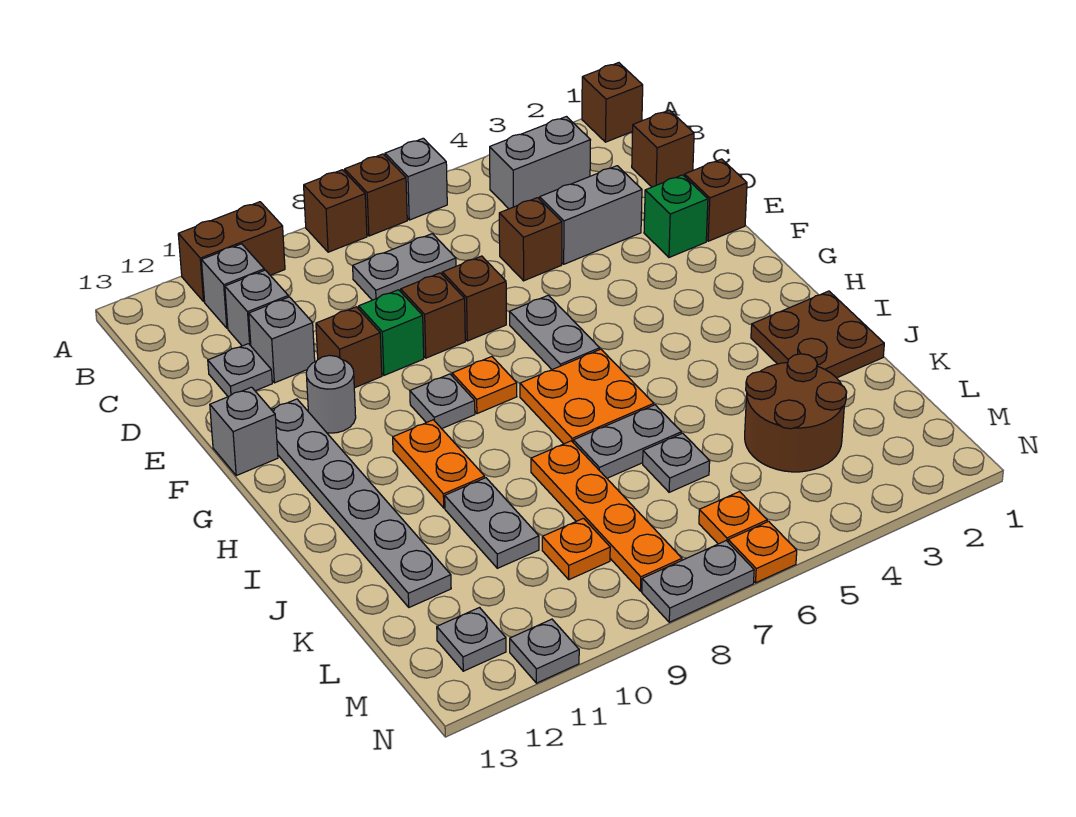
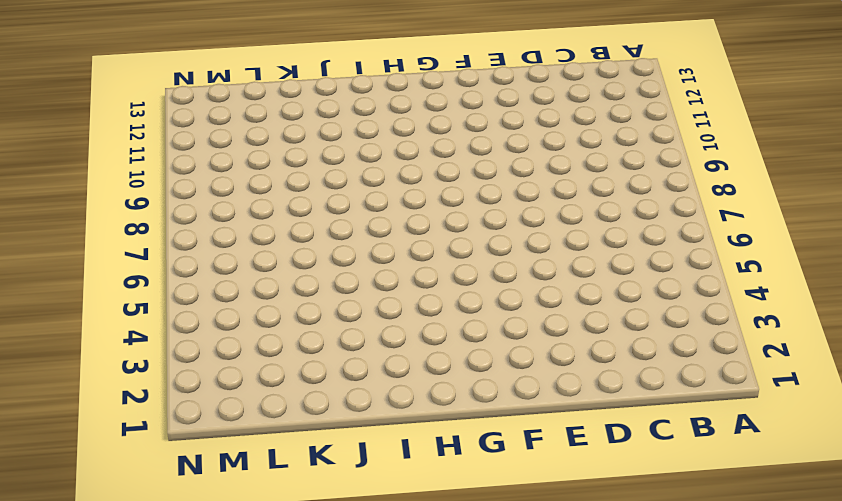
none -> brown 1x1 brick [582,63,643,142]
none -> grey 1x1 brick [385,138,447,220]
none -> brown 1x1 brick [345,154,407,236]
none -> brown 1x1 brick [304,170,367,252]

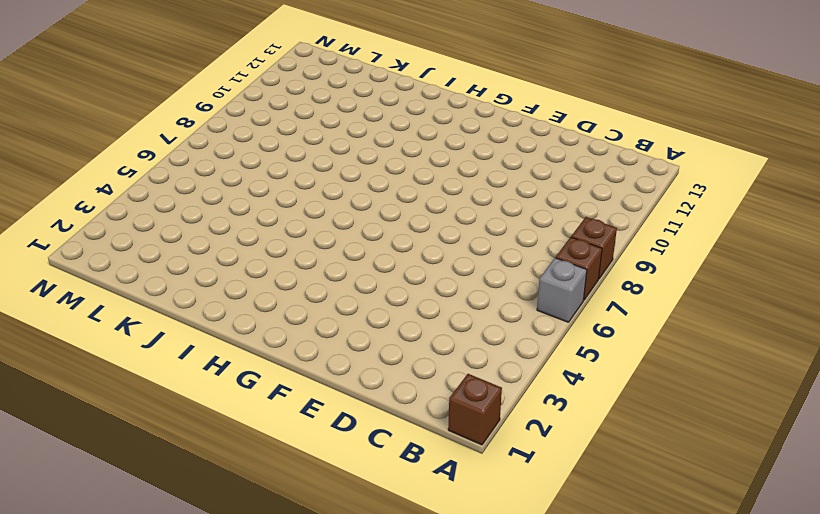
none -> brown 1x2 brick [178,202,285,301]
none -> grey 1x2 brick [490,117,590,209]
none -> grey 1x1 brick [201,244,264,328]
none -> brown 1x1 brick [632,110,694,187]

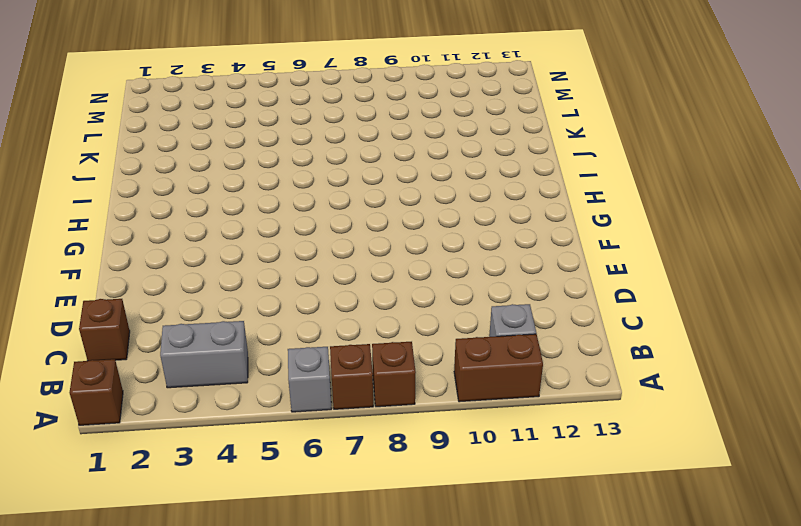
none -> grey 1x2 plate [353,234,456,300]
none -> grey 1x1 brick [225,270,288,346]
none -> grey 1x2 brick [540,166,642,264]
none -> brown 1x1 brick [499,198,562,281]

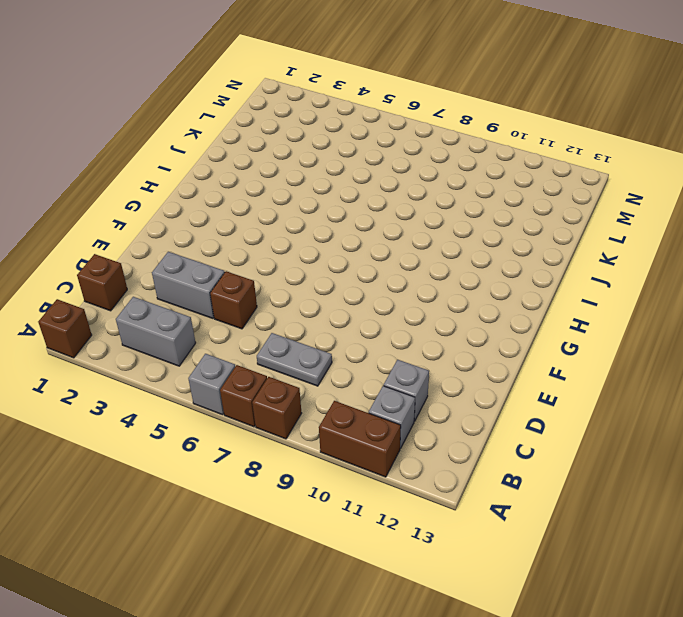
none -> grey 1x1 brick [249,297,315,383]
none -> grey 1x1 plate [208,344,272,397]
none -> brown 1x1 brick [684,159,747,241]
none -> green 1x1 brick [644,175,708,257]

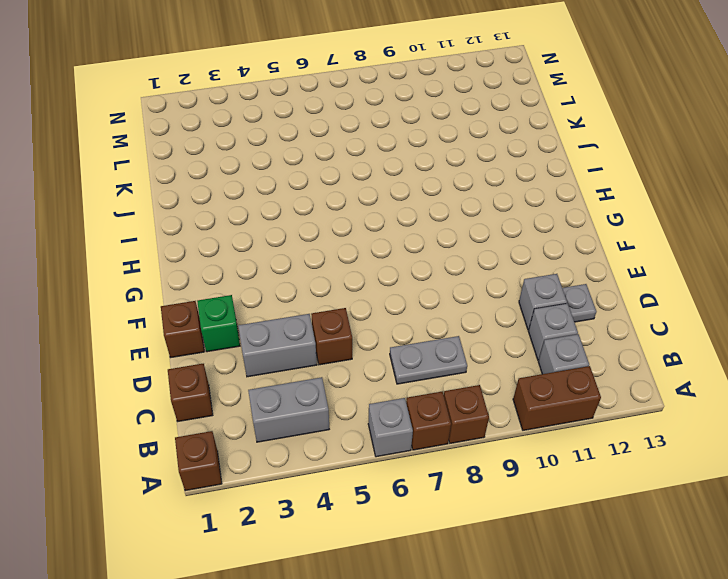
none -> brown 1x1 brick [442,256,506,341]
none -> brown 1x1 brick [401,273,465,358]
none -> green 1x1 brick [359,290,424,375]
none -> brown 1x1 brick [316,307,382,388]

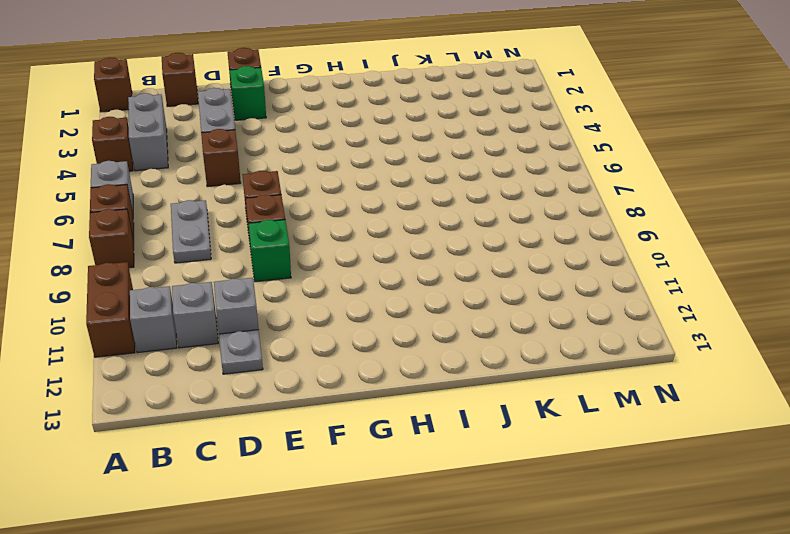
brown 1x1 brick [92,117,133,171] -> brown 1x1 brick moved to [316,307,382,388]
none -> grey 1x2 plate [510,295,600,370]
none -> grey 1x1 round brick [306,355,356,433]
none -> grey 1x6 plate [271,399,451,607]
none -> grey 1x1 brick [210,387,278,476]

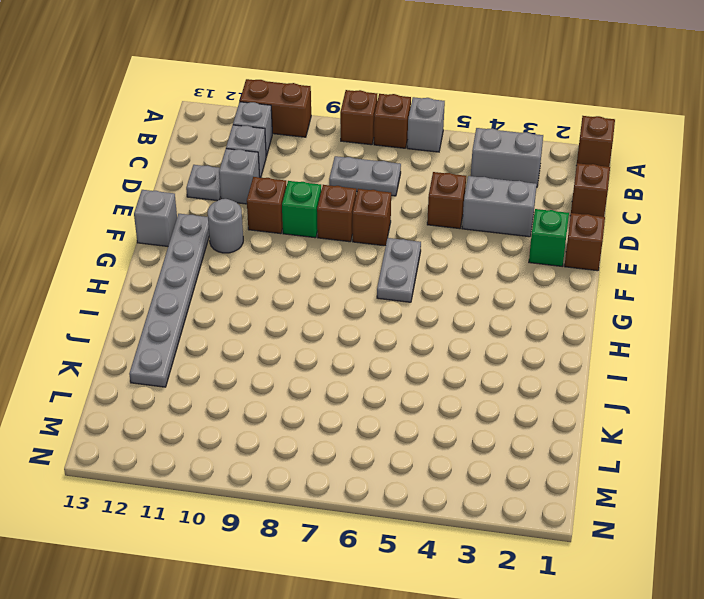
none -> orange 1x1 plate [452,357,517,414]
none -> grey 1x1 plate [410,374,475,429]
none -> orange 2x2 plate [520,349,654,444]
none -> orange 1x2 plate [393,420,485,508]

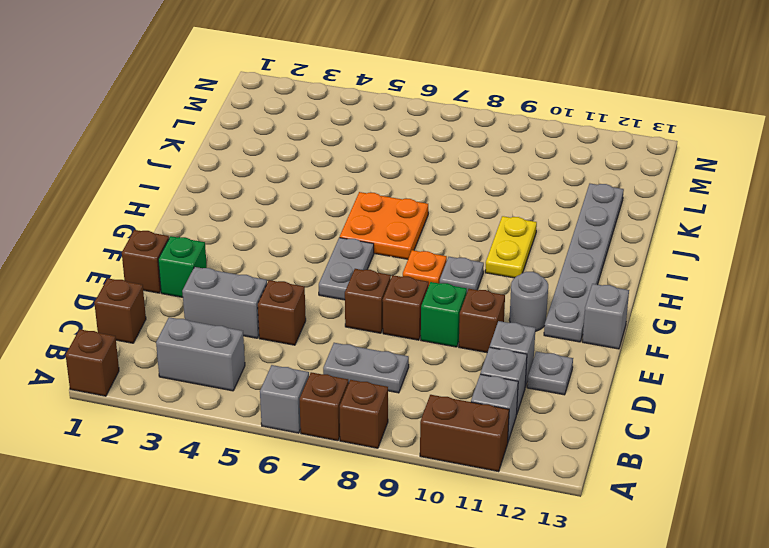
yellow 1x2 plate [485,216,537,278] -> orange 1x2 plate [393,420,485,508]
none -> brown 2x2 plate [751,291,884,378]
none -> grey 1x2 plate [573,405,681,478]
none -> orange 1x4 plate [531,441,682,591]
none -> grey 1x2 plate [445,478,539,568]

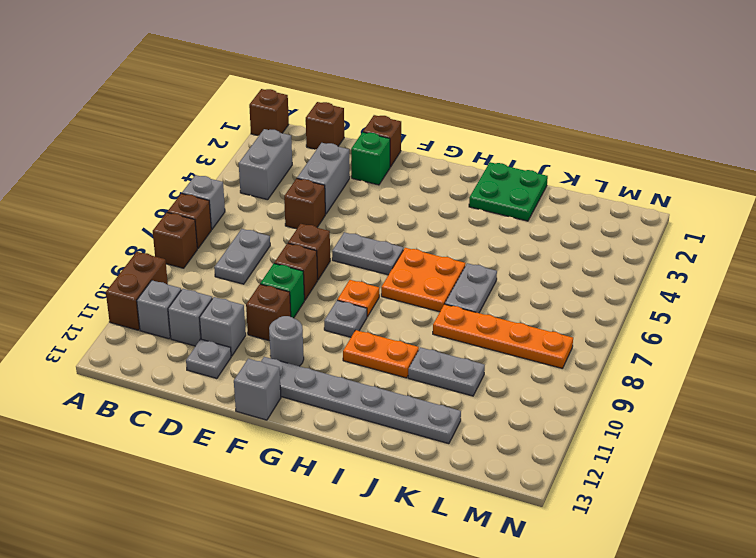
green 2x2 plate [469,162,548,221] -> brown 2x2 plate [751,291,884,378]
none -> brown 2x2 round brick [745,354,847,472]
none -> grey 1x1 plate [643,433,710,492]
none -> orange 1x1 plate [542,518,610,580]
none -> orange 1x1 plate [699,492,767,544]

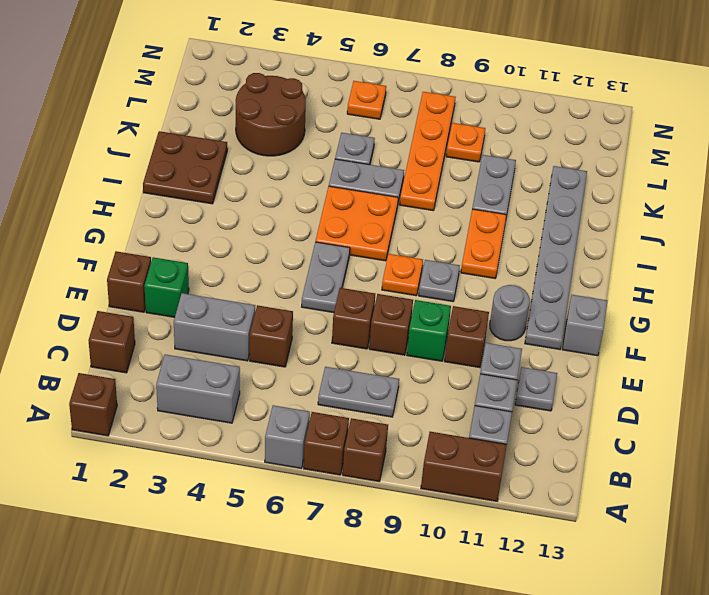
none -> grey 1x1 plate [437,608,506,671]
none -> orange 1x1 plate [728,521,797,583]
none -> grey 1x2 plate [642,541,754,622]
none -> grey 1x1 plate [510,619,579,683]

